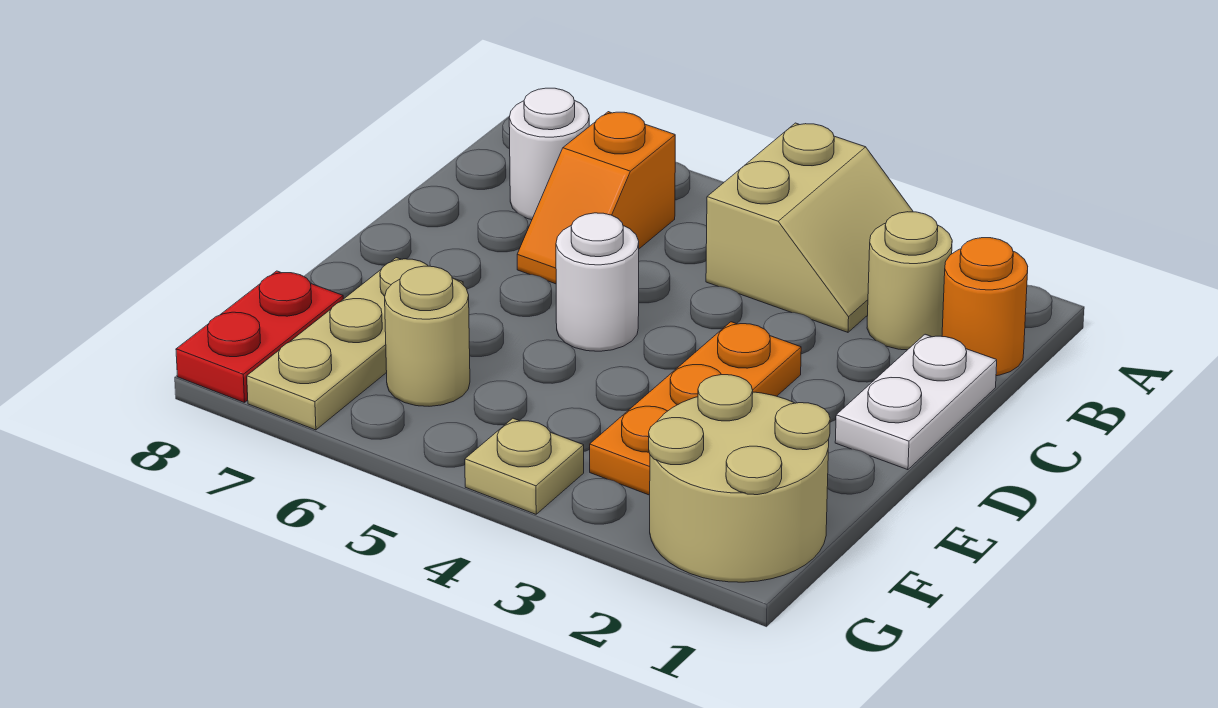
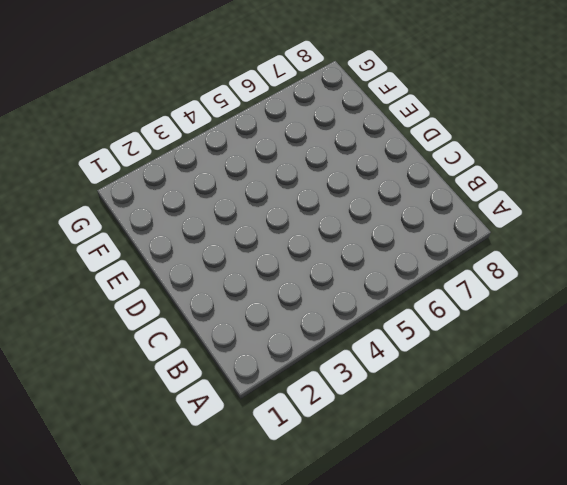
none -> tan 2x2 slope [706,123,913,332]
none -> orange 1x1 round brick [942,238,1028,376]
none -> tan 1x1 round brick [867,212,952,350]

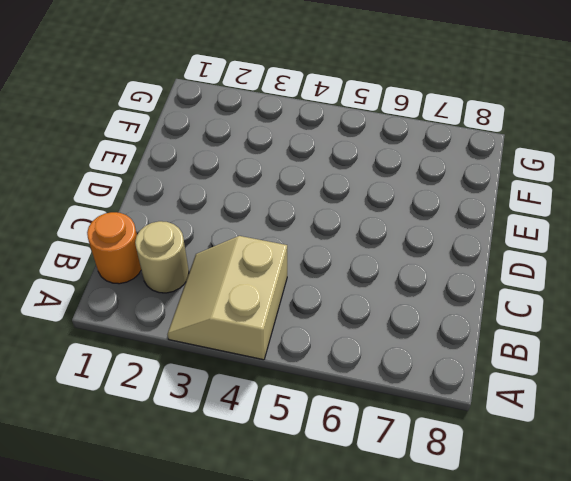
none -> orange 1x2 slope [517,112,675,284]
none -> white 1x1 round brick [509,88,589,220]
none -> white 1x2 plate [835,334,997,470]

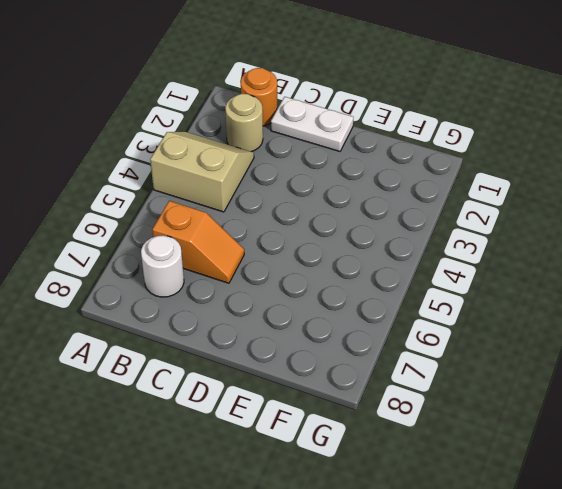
none -> orange 1x3 plate [590,322,801,495]
none -> white 1x1 round brick [556,213,639,351]
none -> tan 1x3 plate [247,258,463,430]

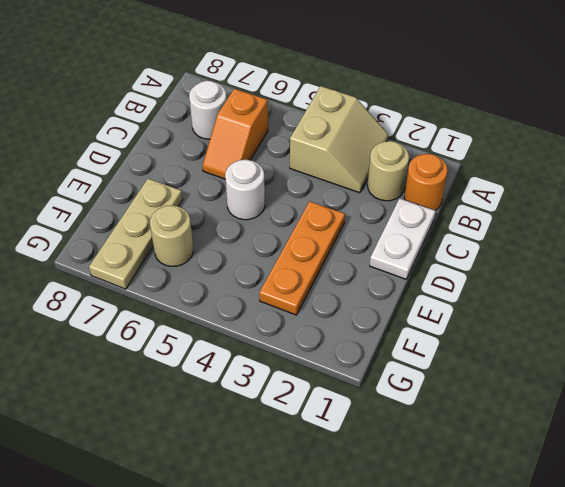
none -> tan 2x2 round brick [649,375,830,582]
none -> red 1x2 plate [176,271,343,403]
none -> tan 1x1 plate [465,418,584,514]

